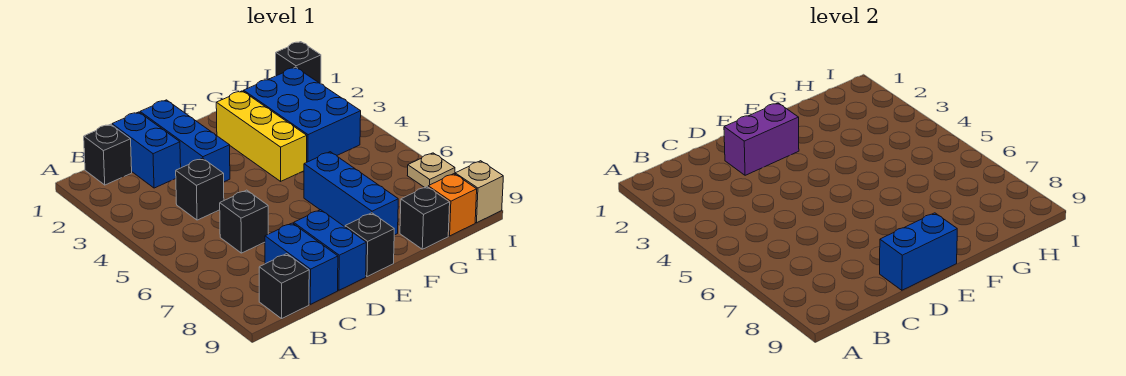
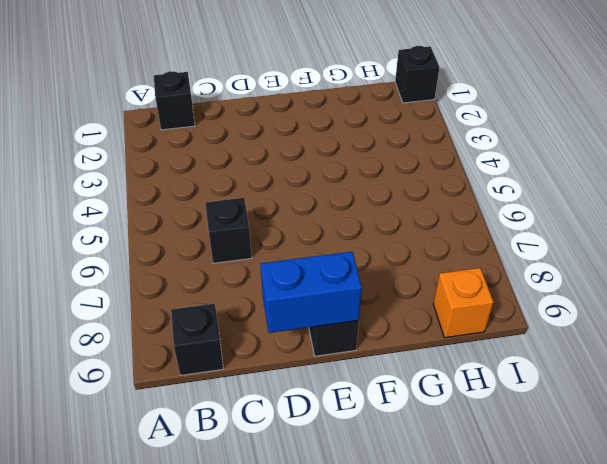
none -> blue 1x2 brick [112,112,181,188]
none -> black 1x1 brick [176,158,224,220]
none -> blue 1x2 brick [265,223,338,304]

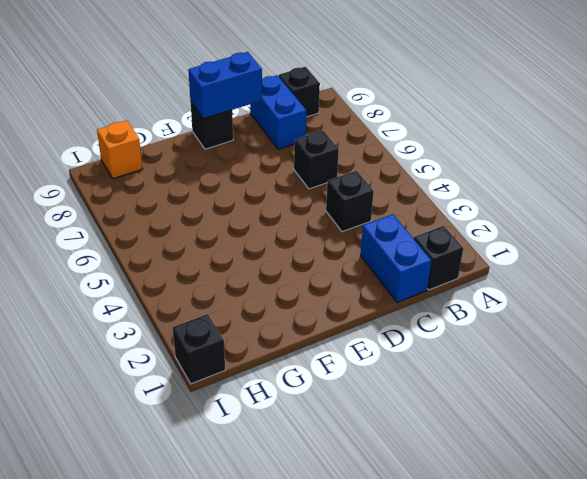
none -> blue 1x3 brick [140,100,230,182]
none -> blue 1x2 brick [294,210,366,290]
none -> yellow 1x3 brick [216,91,307,181]

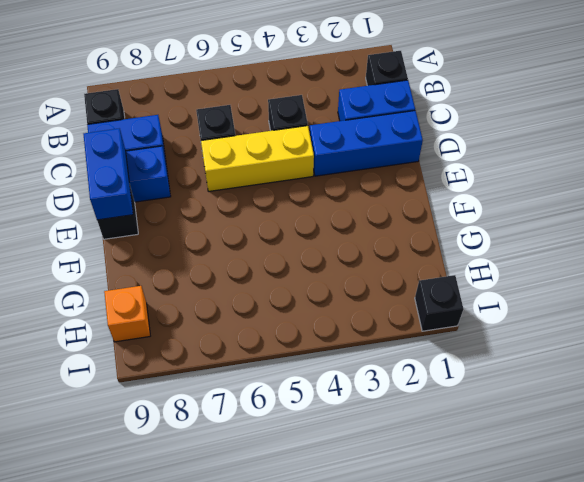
yellow 1x3 brick [201,126,314,191] -> yellow 1x3 brick moved to [216,91,307,181]
none -> blue 1x3 brick [304,152,398,235]
none -> blue 2x3 brick [244,67,361,162]
none -> black 1x1 brick [400,187,450,249]

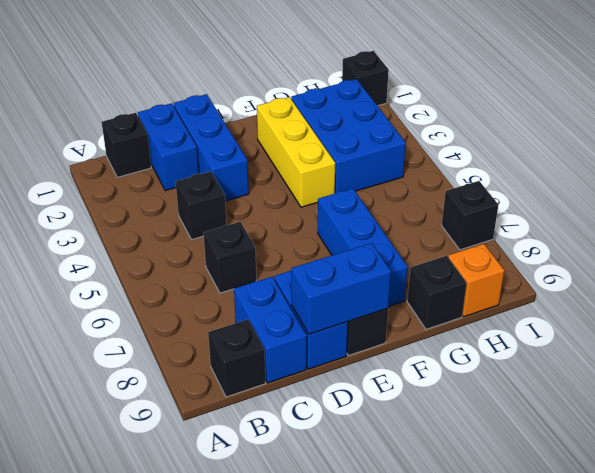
black 1x1 brick [442,181,498,250] -> tan 1x1 plate [407,153,455,187]
none -> tan 1x1 brick [455,161,503,223]
none -> purple 1x2 brick [724,103,799,175]

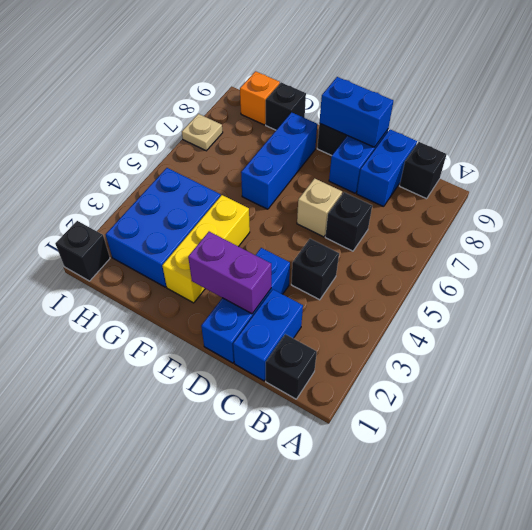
tan 1x1 brick [297,178,342,237] -> tan 1x1 brick moved to [455,161,503,223]

